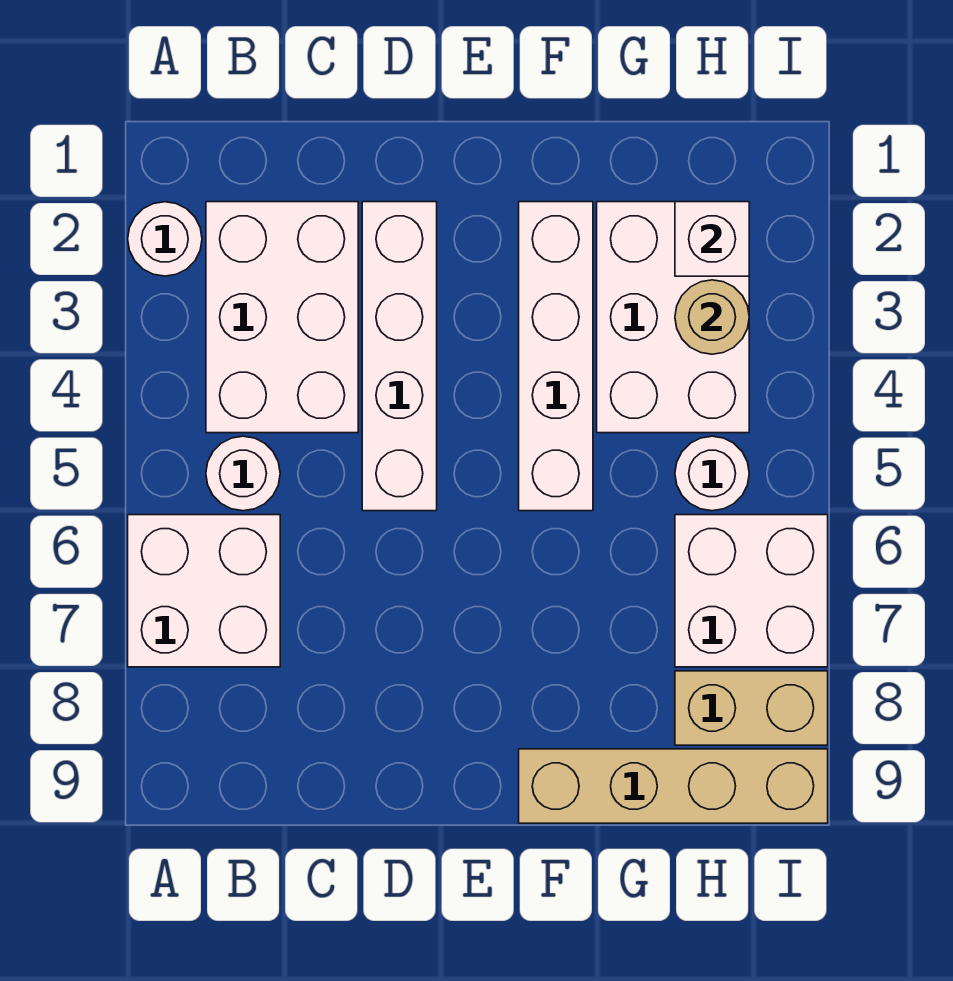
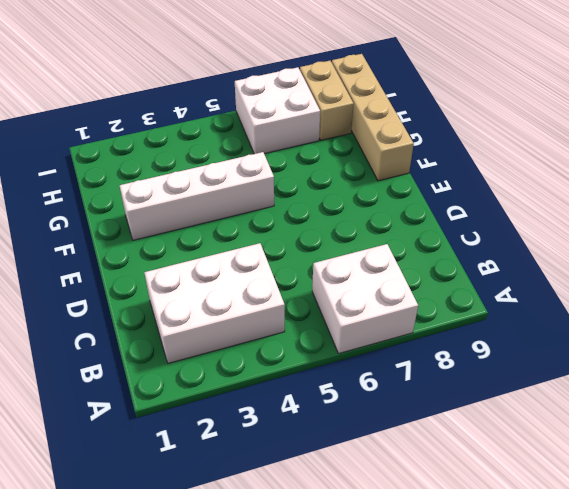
none -> white 1x1 round brick [128,202,202,276]
none -> white 1x1 round brick [206,436,280,511]
none -> white 1x4 brick [362,202,437,511]

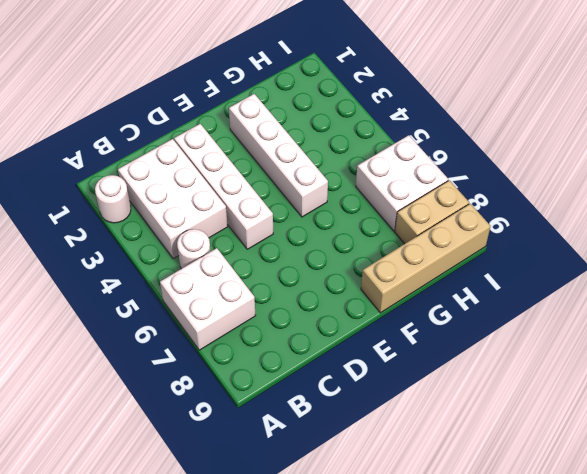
none -> white 2x3 brick [597,202,749,433]
none -> white 1x1 round brick [675,436,749,511]
none -> white 1x1 brick [675,202,749,276]

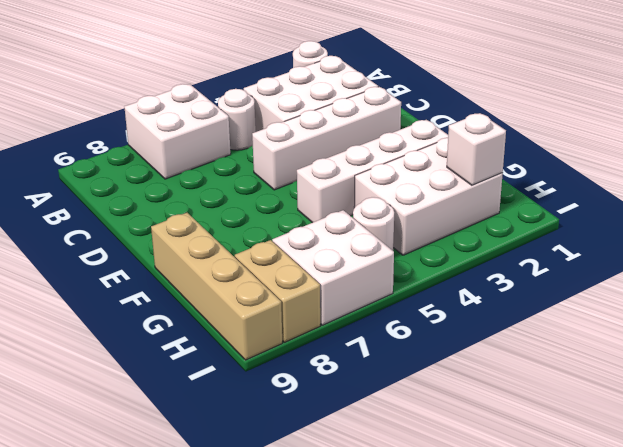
none -> tan 1x1 round brick [675,280,749,354]

